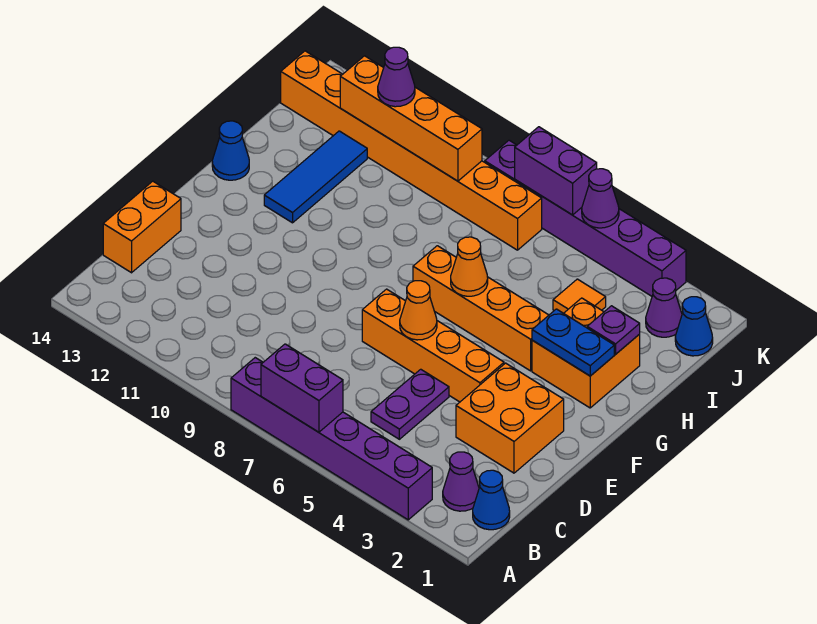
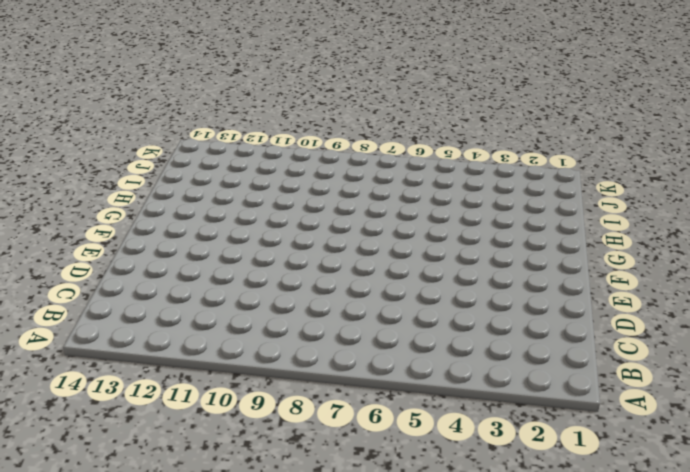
none -> purple 1x6 brick [231,358,432,520]
none -> blue 1x1 cone [473,470,510,530]
none -> purple 1x1 cone [443,452,479,511]

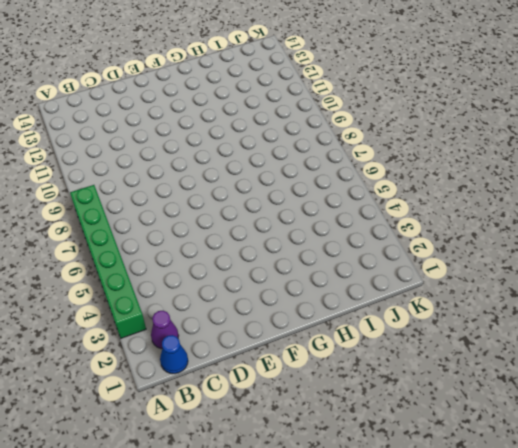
green 1x6 brick [70,185,146,338] -> purple 1x6 brick [231,358,432,520]
none -> purple 1x2 plate [371,369,449,439]
none -> orange 1x2 brick [103,181,181,273]
none -> orange 2x2 brick [456,363,564,473]

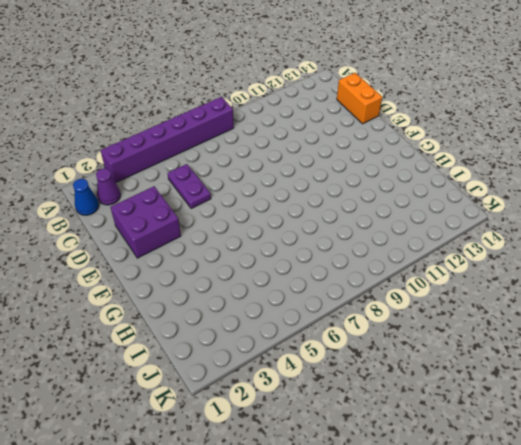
purple 2x2 brick [110,186,181,258] -> orange 2x2 brick [456,363,564,473]
none -> orange 1x4 brick [362,289,504,402]
none -> orange 2x2 brick [532,298,640,408]
none -> orange 1x4 brick [413,246,549,371]

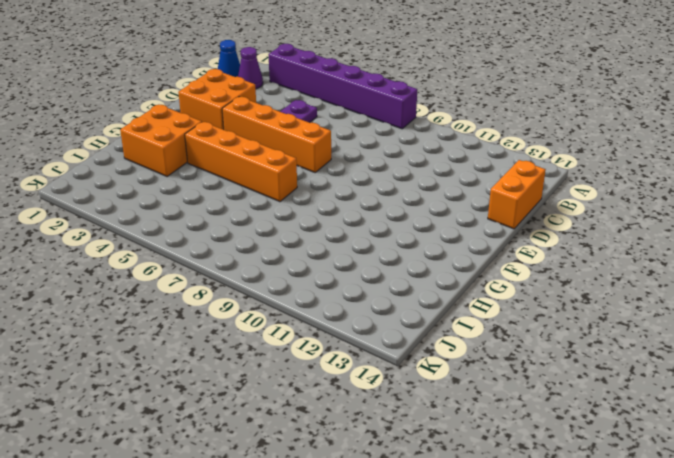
none -> blue 1x3 tile [264,131,367,223]
none -> blue 1x1 cone [212,121,249,180]
none -> orange 1x1 tile [553,279,606,313]

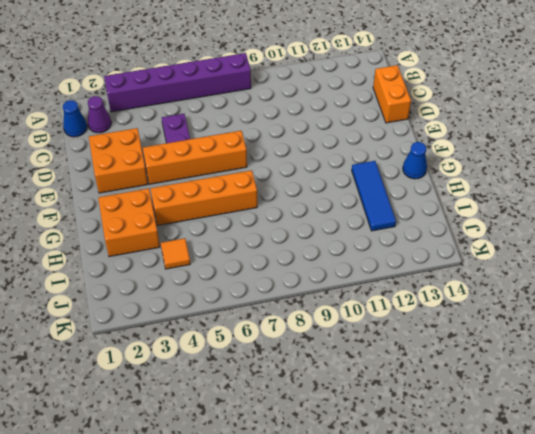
none -> blue 1x1 cone [675,297,713,356]
none -> purple 1x1 cone [646,278,682,337]
none -> orange 1x8 brick [281,51,542,250]

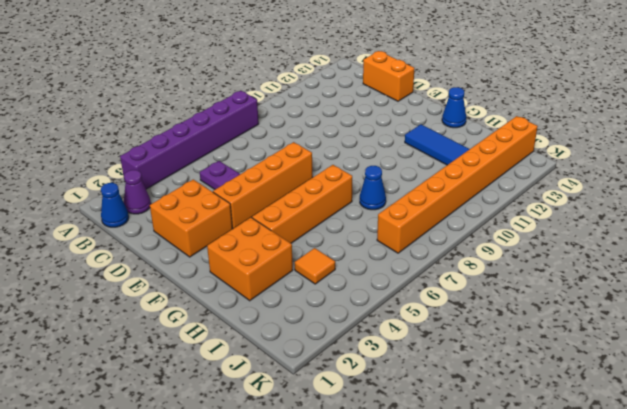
blue 1x1 cone [360,166,386,210] -> blue 1x1 cone moved to [675,297,713,356]
none -> purple 1x1 cone [646,278,682,337]
none -> purple 1x6 brick [485,140,686,296]
none -> purple 1x2 brick [261,344,343,432]

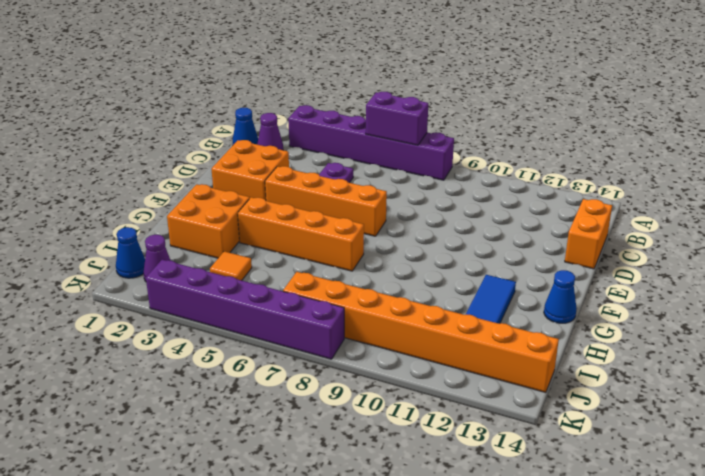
none -> orange 1x1 cone [400,281,437,340]
none -> blue 1x2 plate [532,309,614,376]
none -> orange 1x1 cone [451,237,488,296]

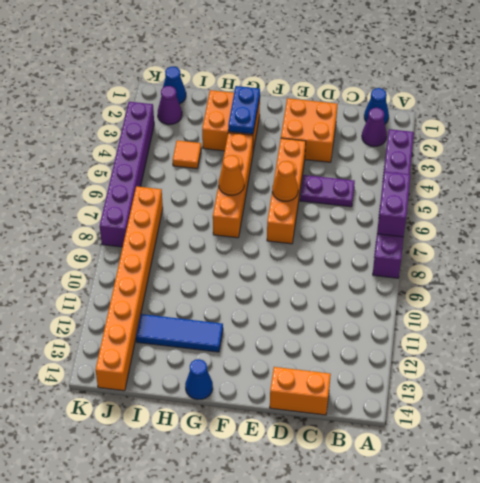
none -> purple 1x1 plate [587,306,640,354]
none -> orange 1x4 brick [340,56,482,181]
none -> purple 1x1 cone [582,169,619,228]

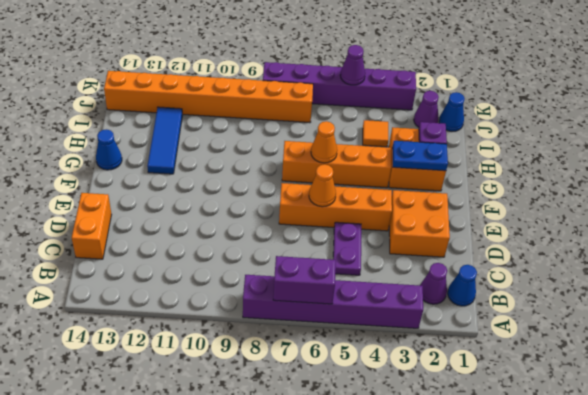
none -> orange 1x4 brick [340,56,482,181]
none -> purple 1x2 brick [515,127,597,215]
none -> purple 1x1 cone [378,47,415,107]

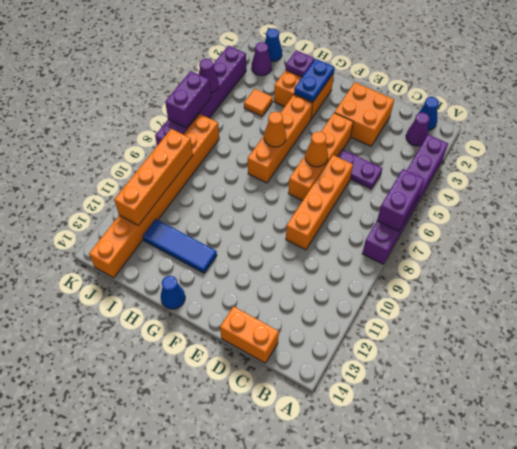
orange 1x4 brick [286,155,353,250] -> none
none -> purple 1x1 cone [378,47,415,107]

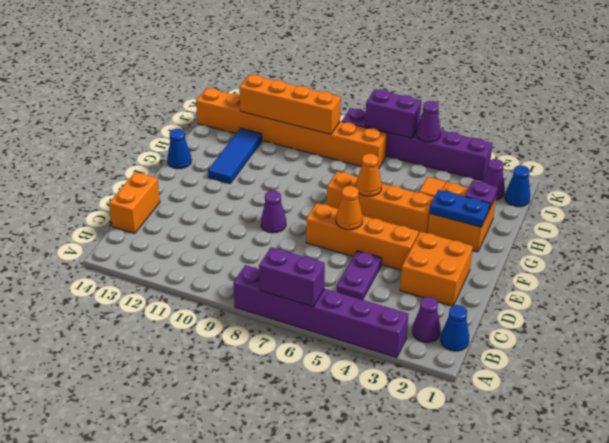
purple 1x1 cone [261,191,286,233] -> purple 1x1 cone moved to [378,47,415,107]

